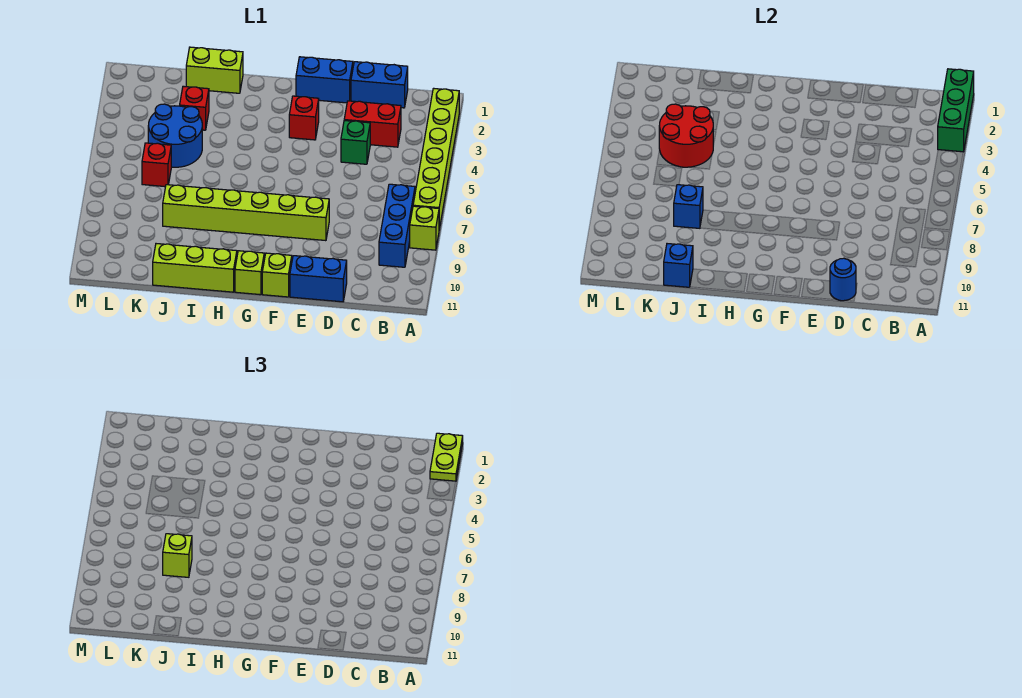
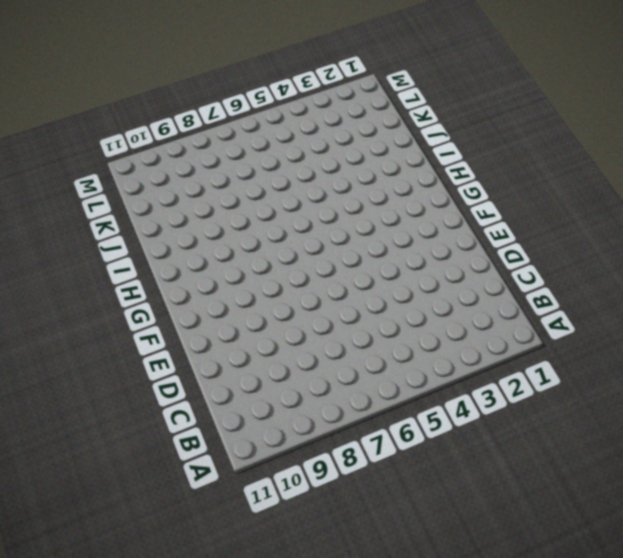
none -> lime 1x6 brick [413,88,459,229]
none -> lime 1x1 brick [410,206,439,250]
none -> blue 1x3 brick [379,184,415,267]

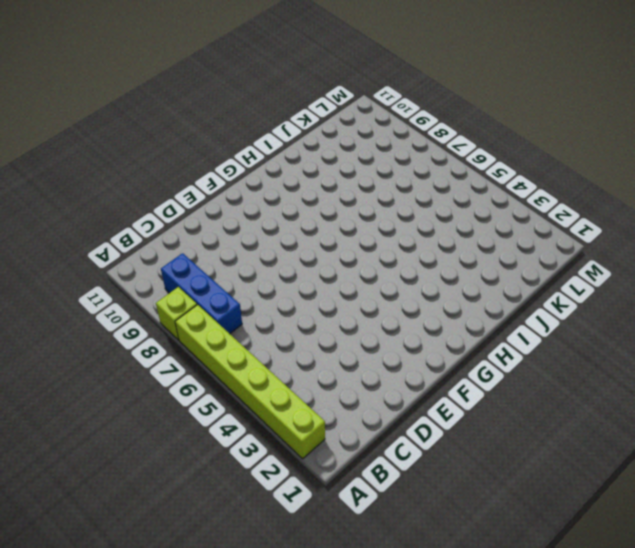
none -> blue 1x2 brick [351,62,408,108]
none -> red 1x2 brick [344,101,401,147]
none -> green 1x1 brick [341,121,370,164]

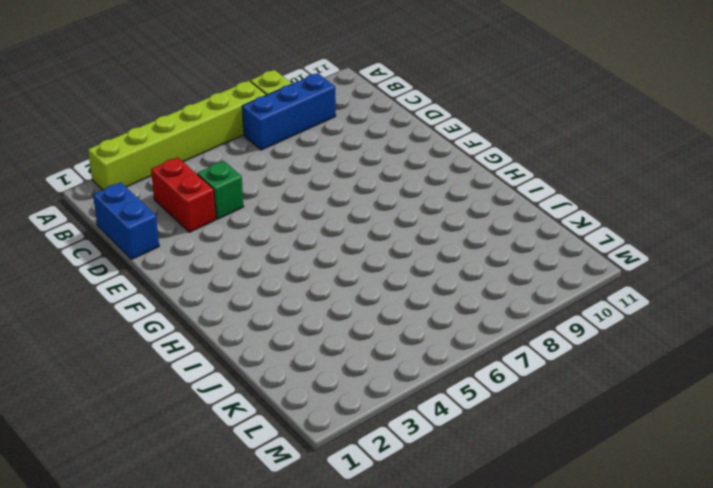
none -> blue 1x2 brick [290,256,347,302]
none -> blue 1x2 brick [296,57,353,103]
none -> lime 1x6 brick [163,185,329,241]

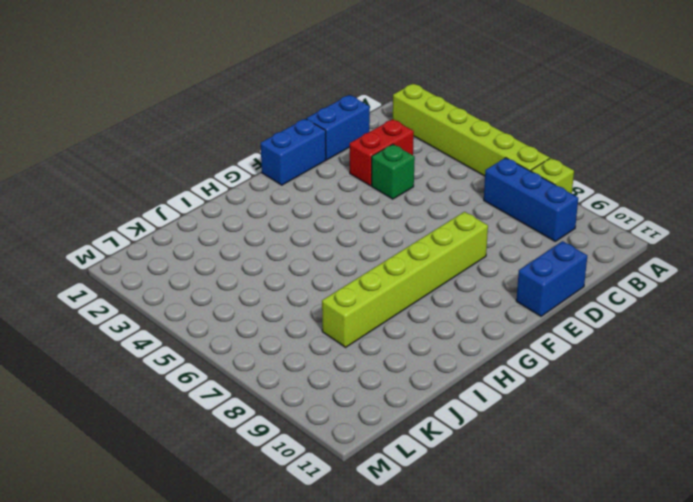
none -> red 1x1 brick [289,96,319,140]
none -> lime 1x1 brick [262,253,292,297]
none -> lime 1x1 brick [235,251,264,295]

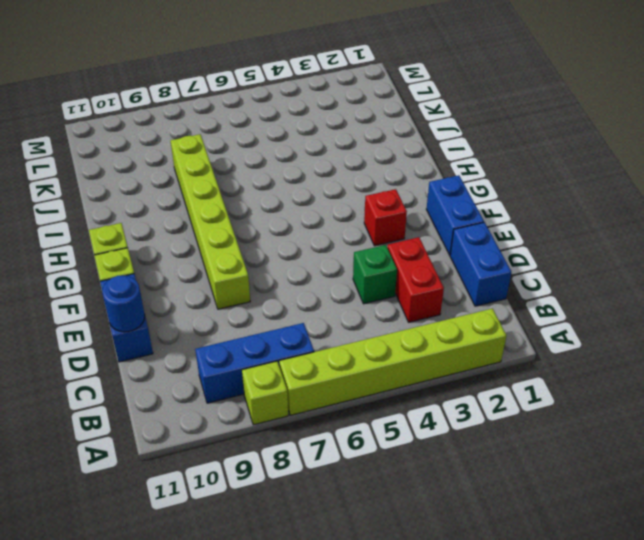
none -> lime 1x3 brick [153,244,237,292]
none -> lime 1x2 brick [186,47,243,93]
none -> red 1x1 brick [180,86,209,130]

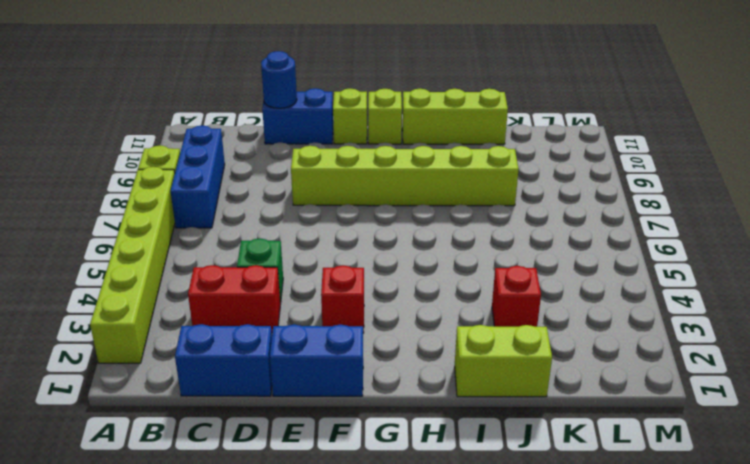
none -> blue 2x2 round brick [148,104,202,167]
none -> red 1x1 brick [142,143,171,187]
none -> green 1x3 brick [938,69,974,152]

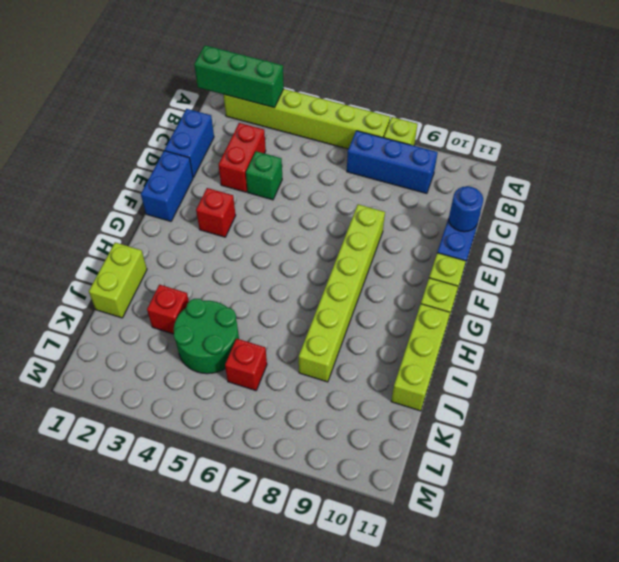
green 2x2 round brick [174,299,239,374] -> blue 2x2 round brick [148,104,202,167]
none -> red 2x2 round brick [659,104,713,167]
none -> blue 1x1 brick [674,185,703,228]
none -> blue 1x1 brick [664,244,693,287]

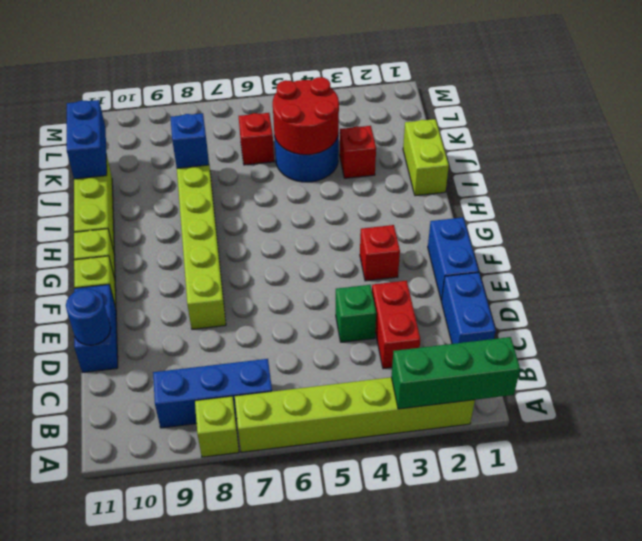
blue 1x2 brick [67,100,107,179] -> blue 1x1 brick [664,244,693,287]
none -> lime 1x2 plate [430,433,463,481]
none -> lime 1x1 brick [163,534,192,577]

